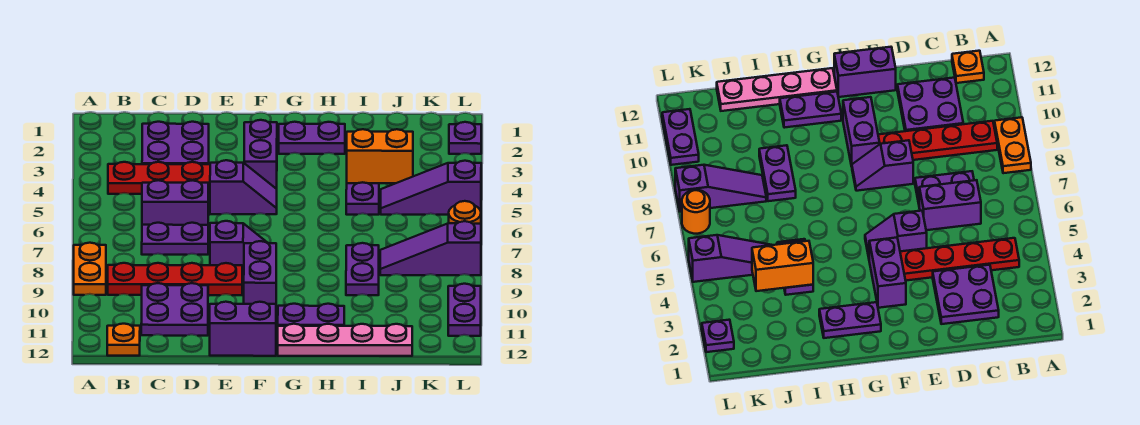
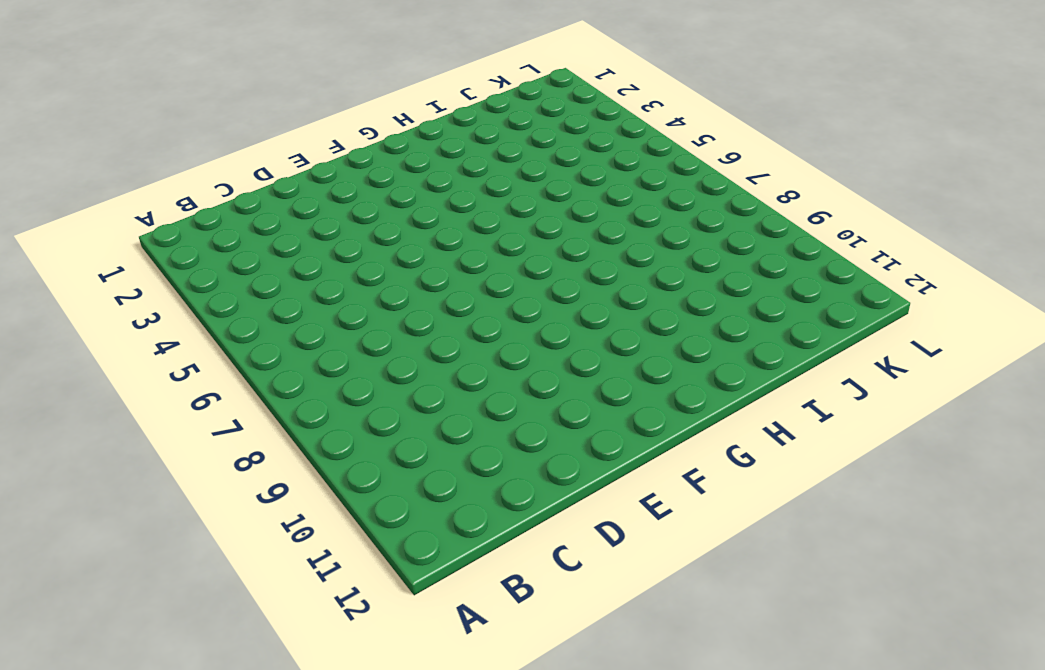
none -> orange 1x2 plate [74,243,106,295]
none -> red 1x4 plate [108,162,210,194]
none -> red 1x4 plate [108,263,242,295]

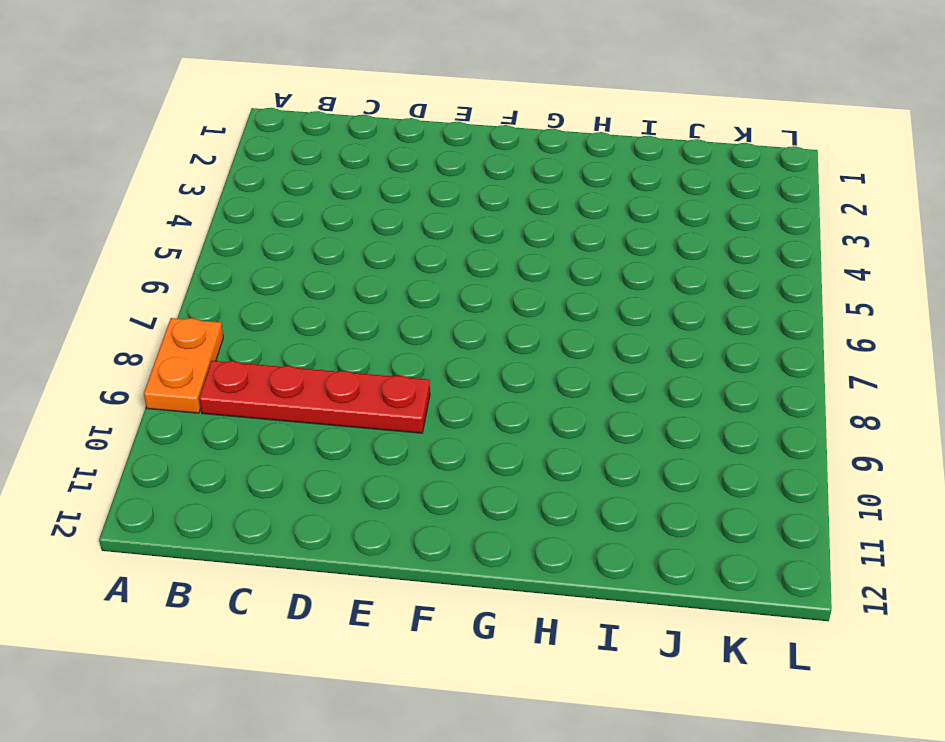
none -> red 1x4 plate [108,162,210,194]
none -> orange 1x1 plate [107,324,140,356]
none -> purple 2x2 plate [142,122,209,164]

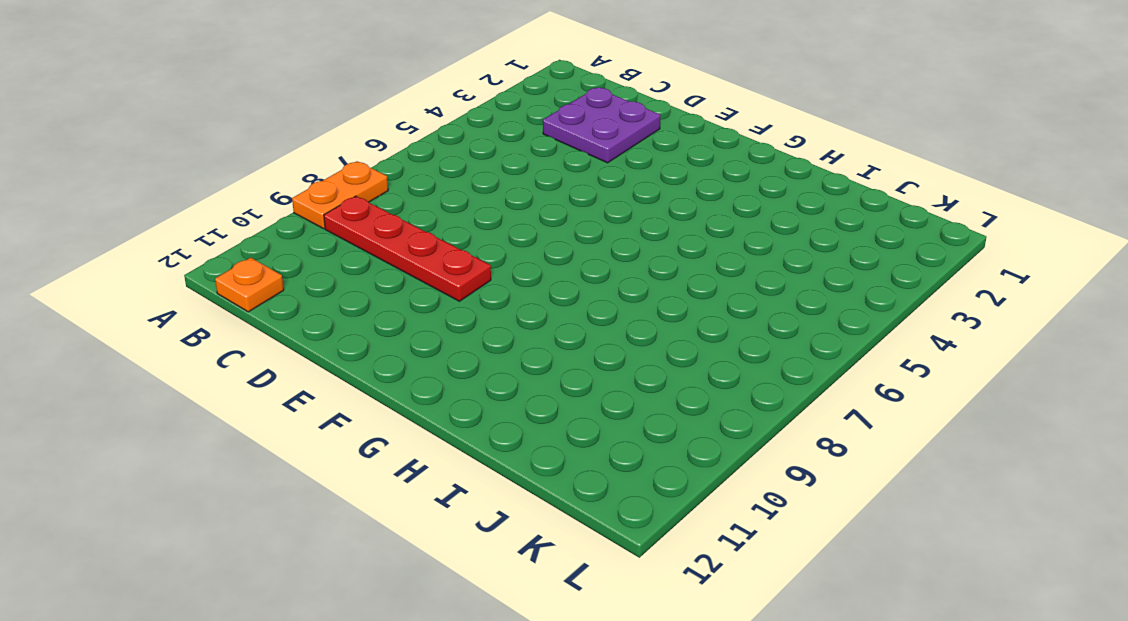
none -> red 1x4 plate [108,162,210,194]
none -> purple 1x2 brick [142,180,209,225]
none -> purple 1x2 plate [142,223,208,255]

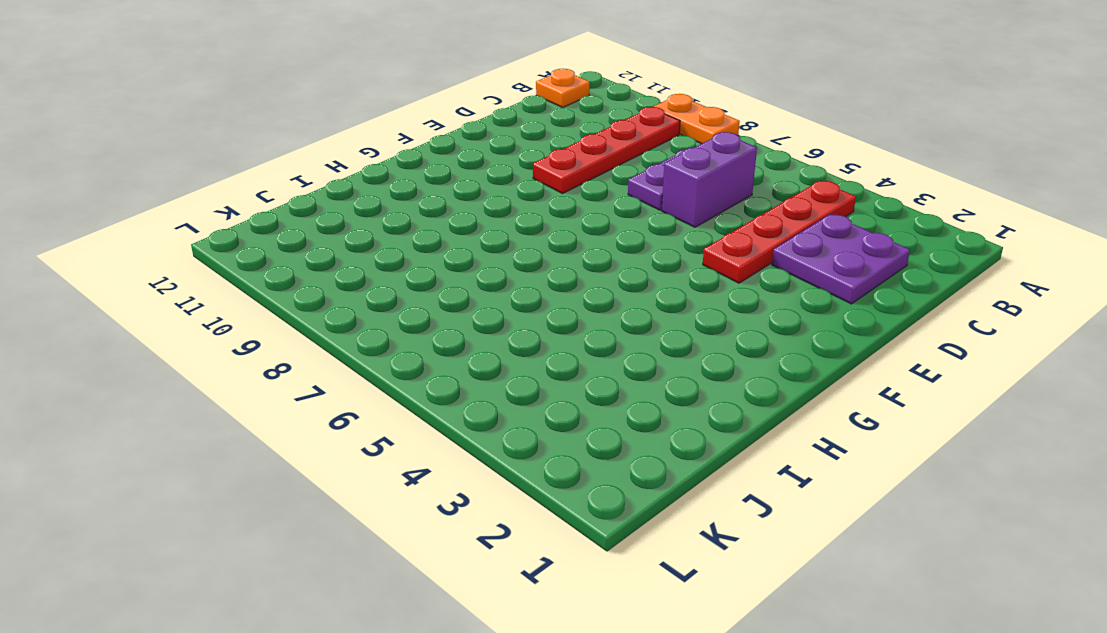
none -> purple 2x2 plate [141,283,208,336]
none -> purple 1x2 slope [210,160,277,214]
none -> purple 1x2 slope [210,221,267,275]

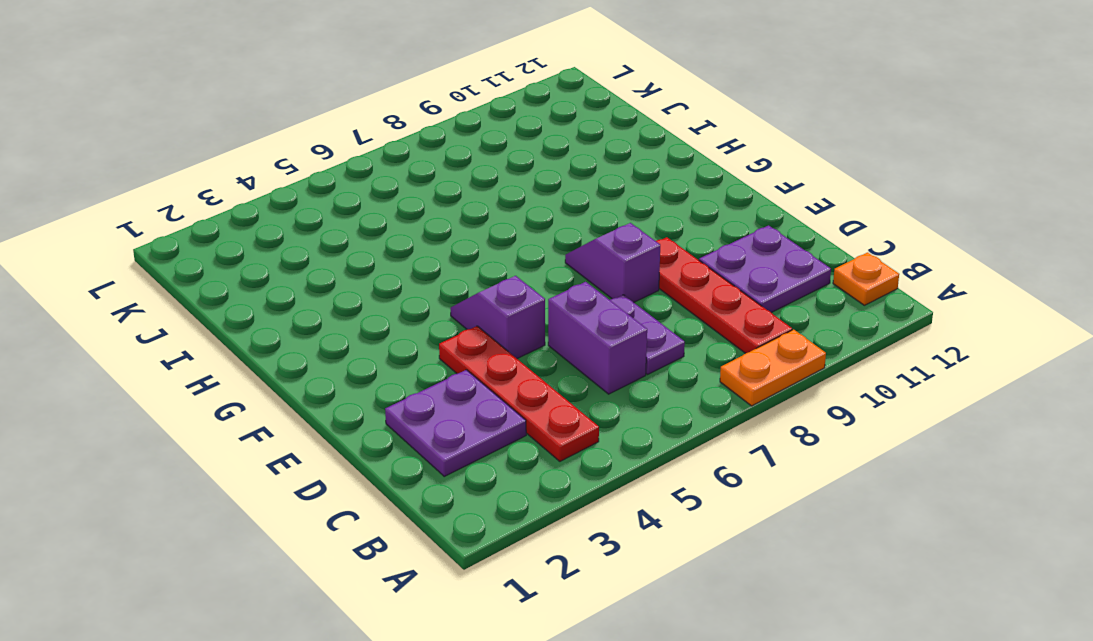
none -> purple 1x2 brick [210,302,276,356]
none -> purple 1x2 brick [244,120,277,189]
none -> purple 1x2 brick [244,241,276,304]

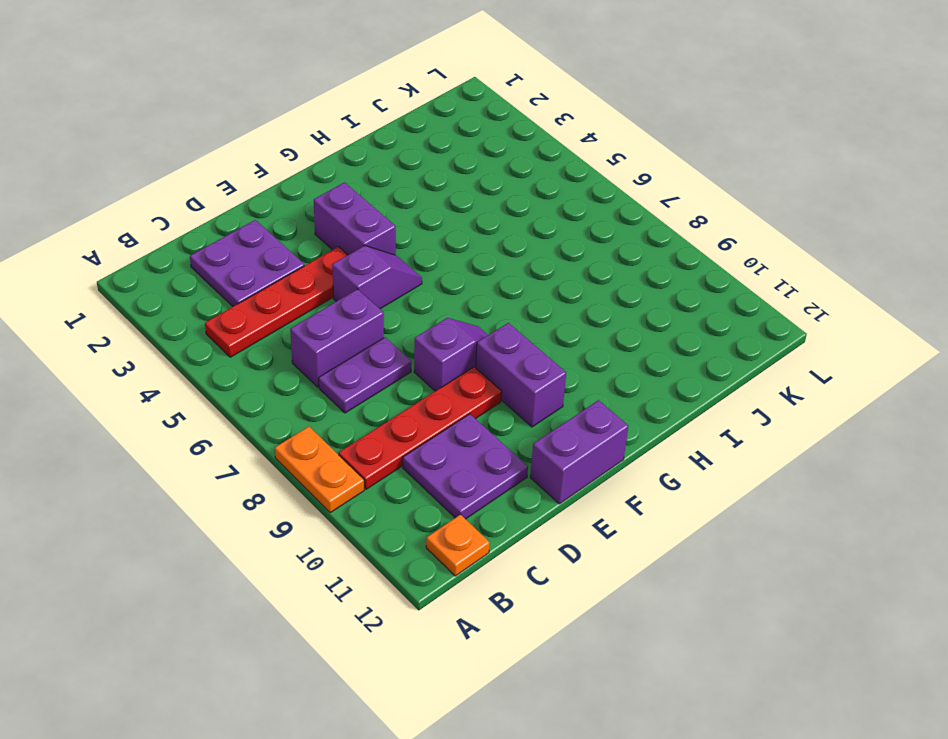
none -> purple 1x2 plate [279,122,345,154]
none -> purple 1x2 plate [278,304,344,326]
none -> pink 1x4 plate [278,324,412,356]

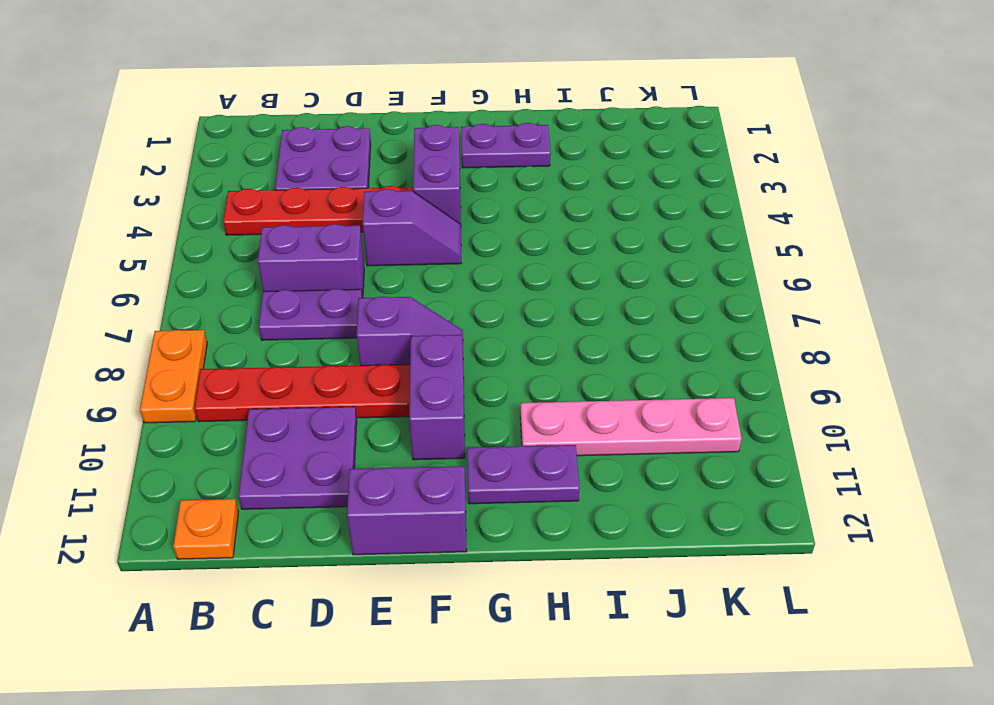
pink 1x4 plate [520,398,742,456] -> pink 1x4 plate moved to [278,324,412,356]
none -> purple 1x2 plate [346,182,379,215]
none -> purple 1x2 plate [346,243,379,295]
none -> purple 1x3 slope [381,161,481,215]

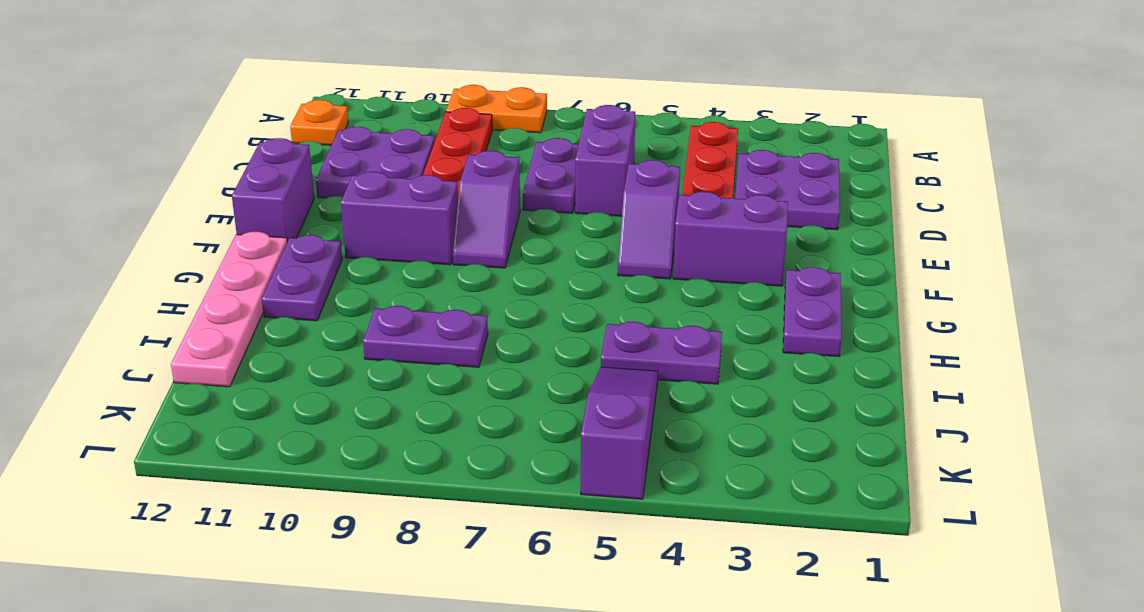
none -> purple 1x3 slope [380,221,481,275]
none -> purple 1x1 plate [449,122,481,154]
none -> orange 1x1 round brick [449,201,481,224]

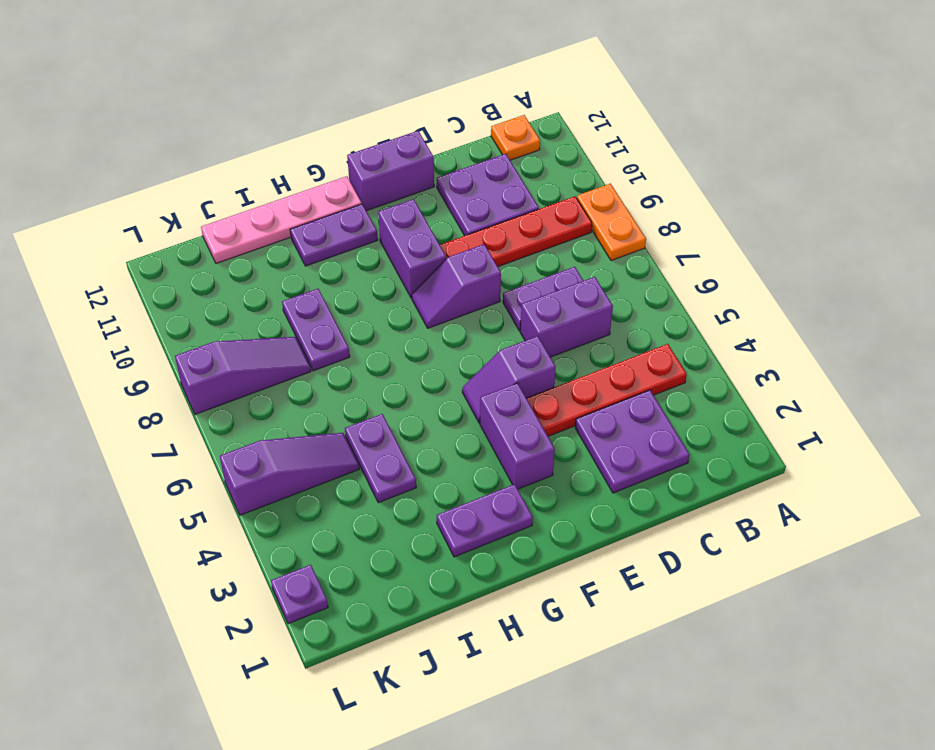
none -> orange 1x1 round brick [449,201,481,224]
none -> purple 1x2 plate [448,284,481,336]
none -> orange 1x2 brick [347,129,413,183]

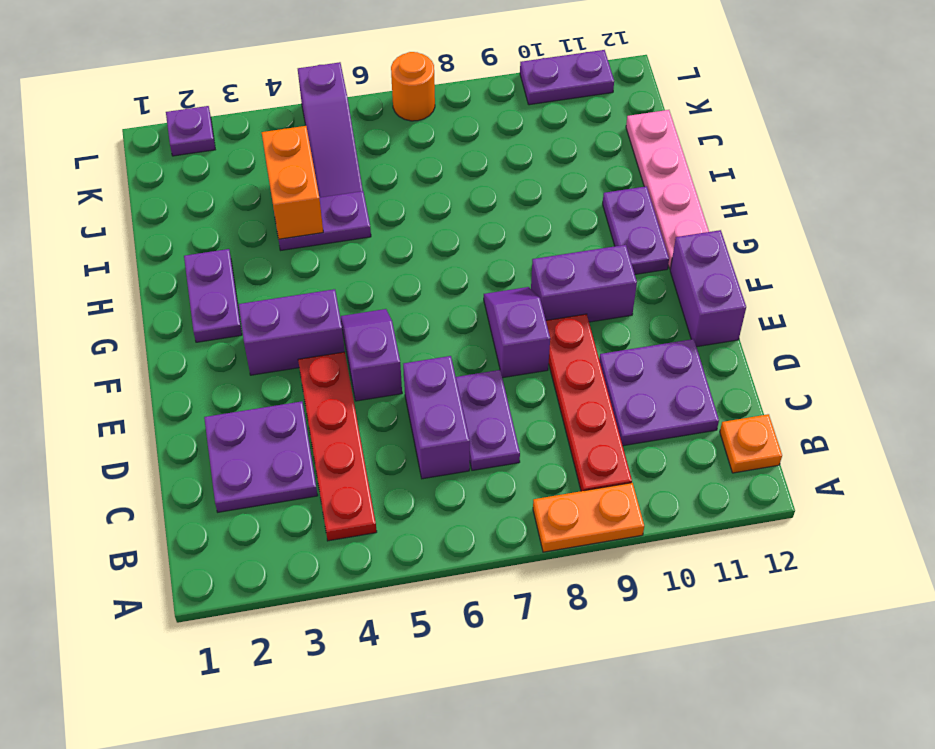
none -> purple 1x2 plate [346,243,379,295]
none -> purple 1x3 slope [380,221,481,275]

